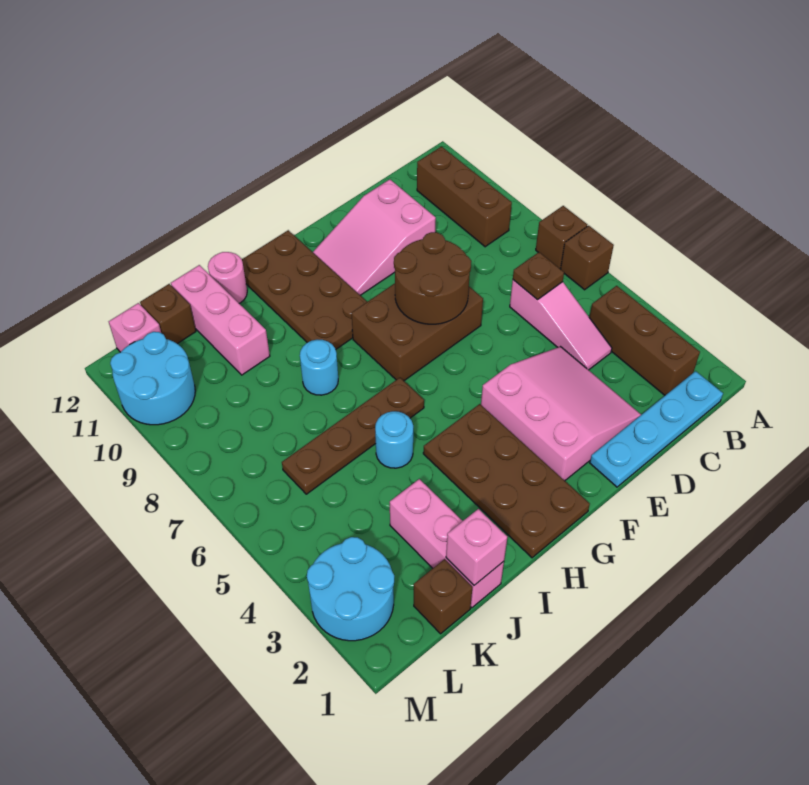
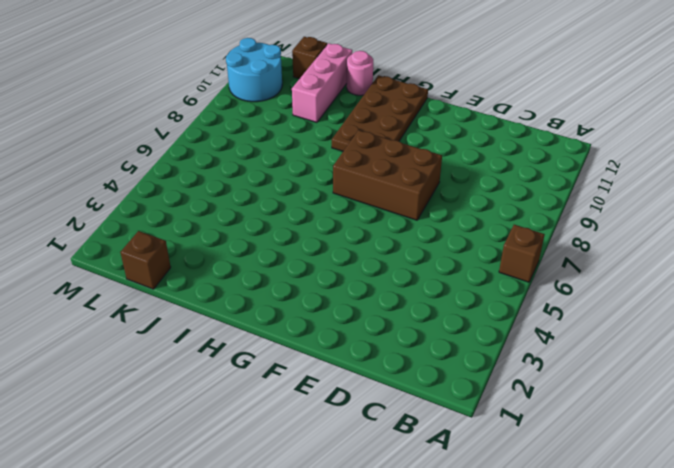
none -> brown 1x1 brick [536,206,587,268]
none -> cyan 1x4 plate [590,371,723,487]
none -> brown 1x3 brick [589,286,700,395]

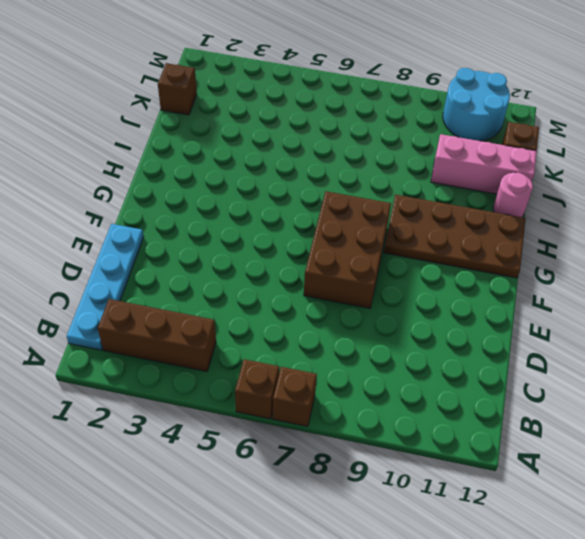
none -> brown 1x3 brick [417,147,512,247]
none -> pink 1x3 slope [510,280,612,370]
none -> pink 3x3 slope [481,347,641,481]

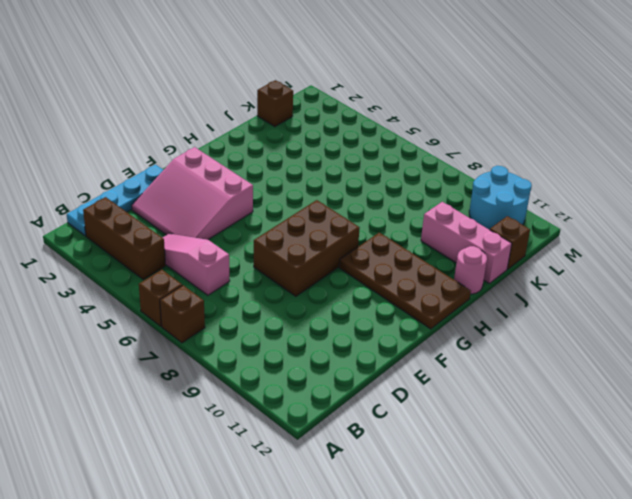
none -> brown 1x3 brick [417,147,512,247]
none -> pink 2x3 slope [313,179,436,295]
none -> brown 2x4 plate [423,404,590,558]

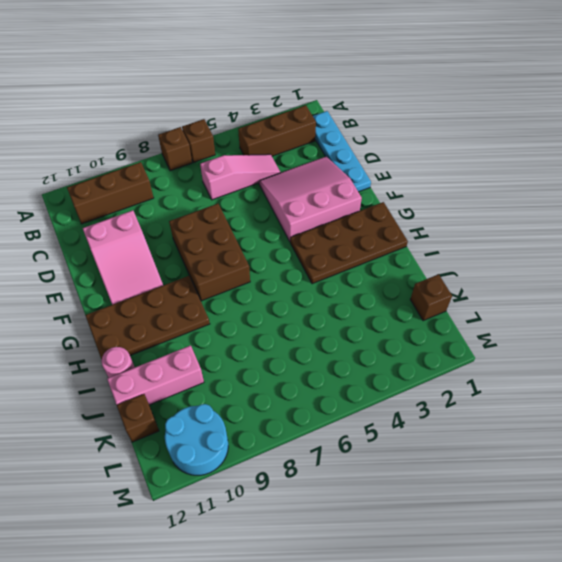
none -> brown 1x4 plate [282,378,424,494]
none -> cyan 1x1 round brick [375,411,413,468]
none -> cyan 1x1 round brick [300,339,338,395]

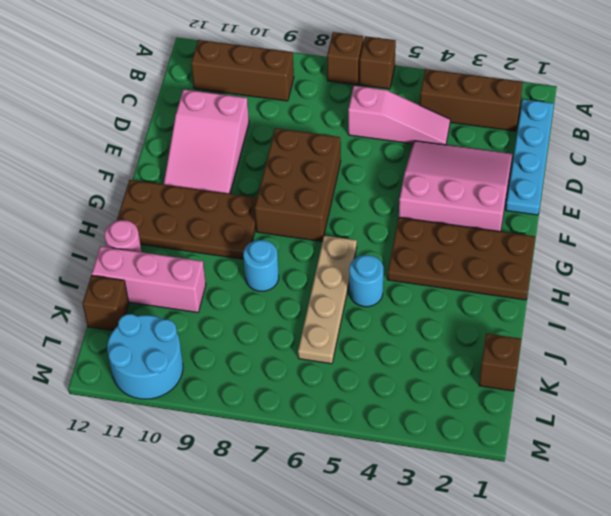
tan 1x4 plate [298,236,357,364] -> brown 1x4 plate [282,378,424,494]
none -> pink 1x3 brick [390,479,504,608]
none -> cyan 2x2 round brick [307,537,394,641]
none -> pink 1x1 brick [109,303,161,352]

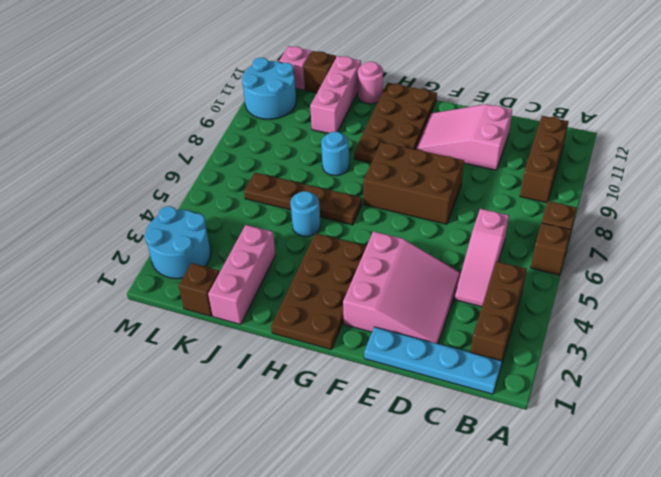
none -> brown 1x1 plate [513,252,564,300]
none -> brown 2x2 round brick [394,232,471,324]
none -> pink 1x1 brick [446,509,507,585]

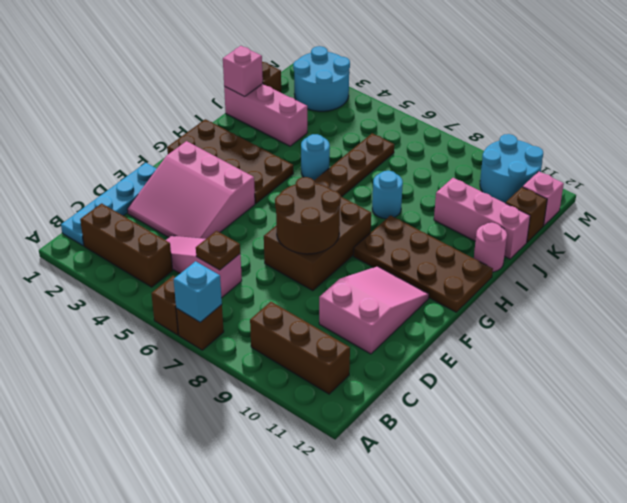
cyan 1x1 brick [174,261,222,322] -> none

